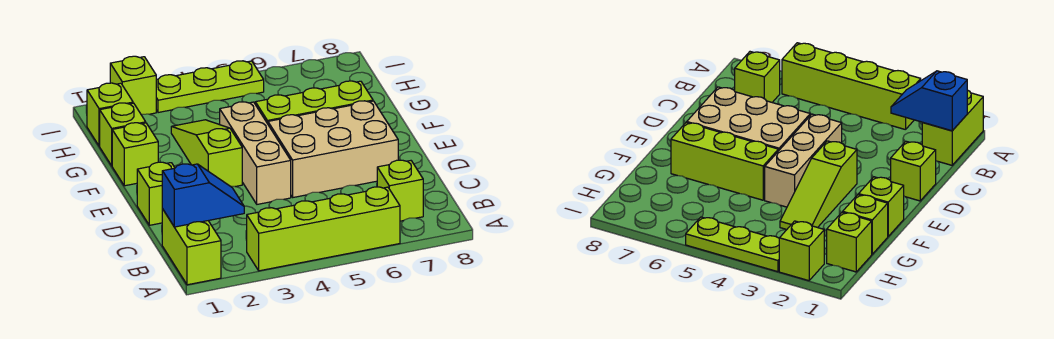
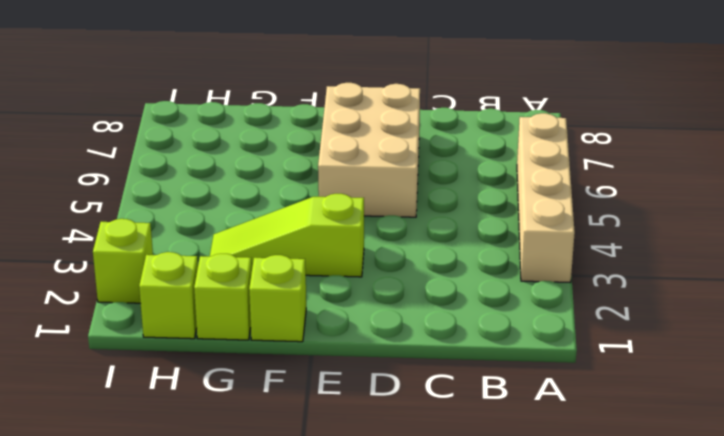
tan 1x4 brick [517,113,575,282] -> lime 1x4 brick [247,187,400,271]
none -> lime 1x2 brick [162,209,221,285]
none -> lime 1x1 brick [377,160,423,221]
none -> lime 1x1 brick [137,162,175,225]

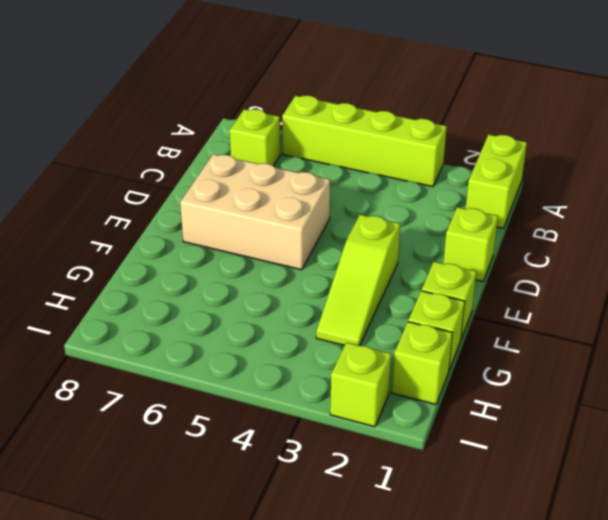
none -> tan 1x3 brick [220,102,291,204]
none -> lime 1x3 brick [255,81,373,124]
none -> lime 1x3 plate [156,61,264,113]

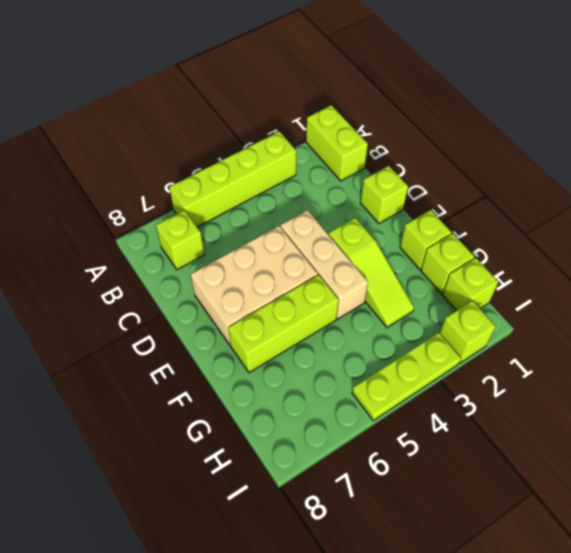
none -> blue 1x2 slope [162,164,244,227]

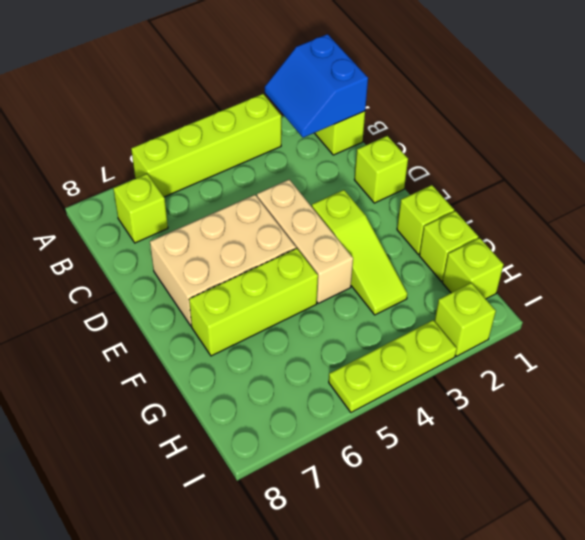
blue 2x2 slope [265,34,368,138] -> blue 1x2 slope [162,164,244,227]

